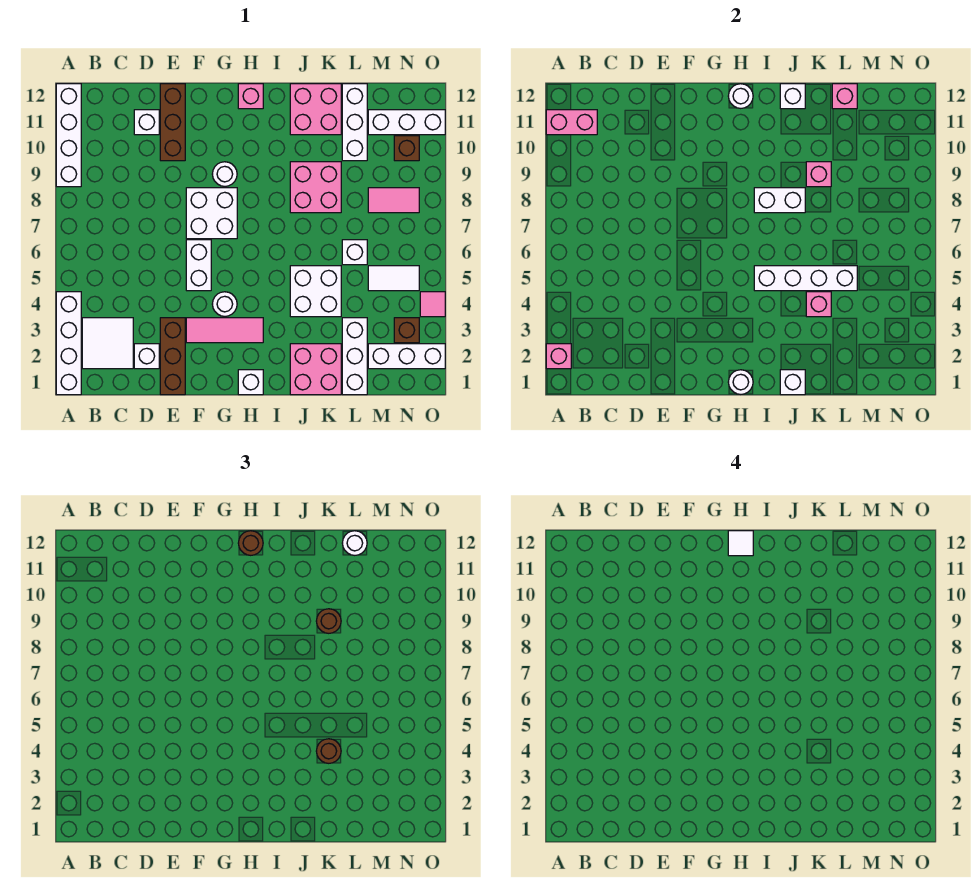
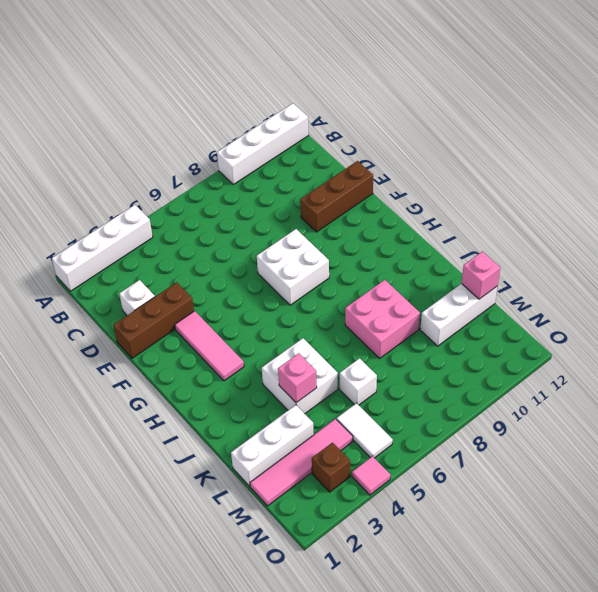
pink 1x4 tile [250,419,353,506] -> white 1x3 brick [368,344,445,369]
none -> white 2x2 tile [82,318,133,369]
none -> white 1x1 brick [134,110,159,135]
none -> white 1x2 brick [186,240,211,291]
none -> white 1x1 round brick [212,292,237,316]

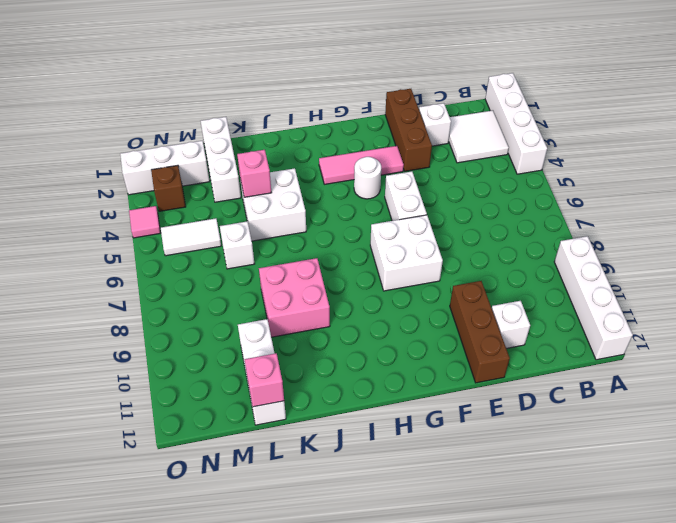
none -> white 1x1 round brick [212,162,237,186]
none -> white 1x1 brick [238,370,263,395]
none -> pink 1x1 brick [238,84,263,109]
none -> pink 2x2 brick [290,344,341,395]

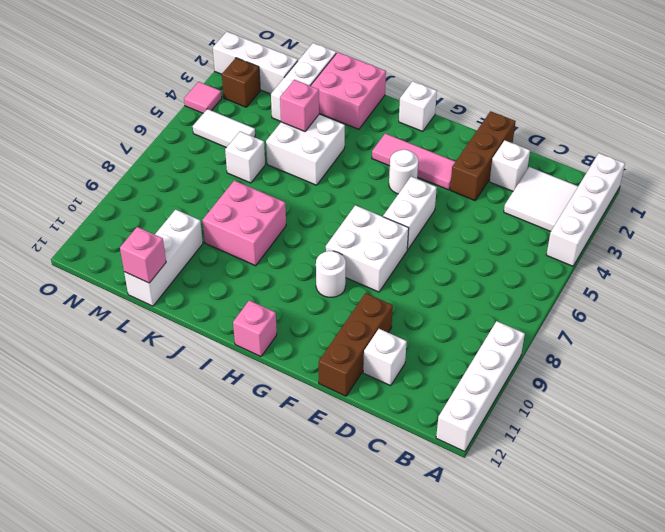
none -> pink 2x2 brick [290,84,341,135]
none -> pink 1x2 tile [368,188,419,213]
none -> white 1x3 brick [368,110,445,135]
none -> brown 1x1 brick [394,136,419,161]

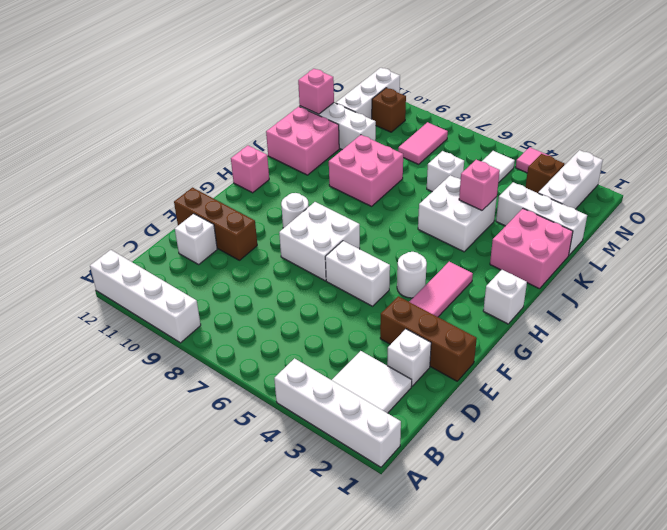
none -> pink 1x1 brick [546,344,571,369]
none -> pink 1x2 brick [546,110,597,135]
none -> white 1x1 round brick [728,370,753,394]
none -> white 1x1 round brick [728,84,753,108]

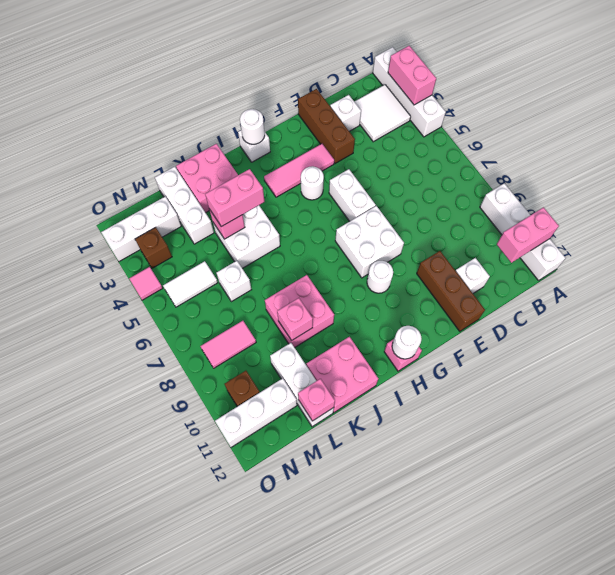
pink 1x2 brick [388,46,436,105] -> pink 1x1 brick [546,344,571,369]
pink 1x2 brick [205,169,265,227] -> brown 1x1 round brick [316,739,341,763]
none -> white 1x4 brick [754,266,857,291]
none -> white 1x2 brick [754,188,805,213]
none -> white 1x1 brick [780,370,805,395]
none -> white 1x1 brick [780,84,805,109]

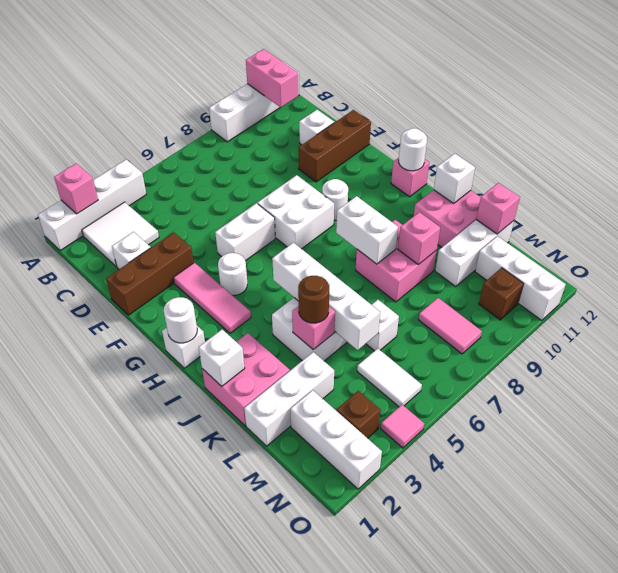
none -> brown 1x1 round brick [238,531,263,555]
none -> brown 1x1 round brick [316,609,341,633]
none -> white 1x1 round brick [342,531,367,555]
none -> white 1x1 tile [728,531,753,556]

